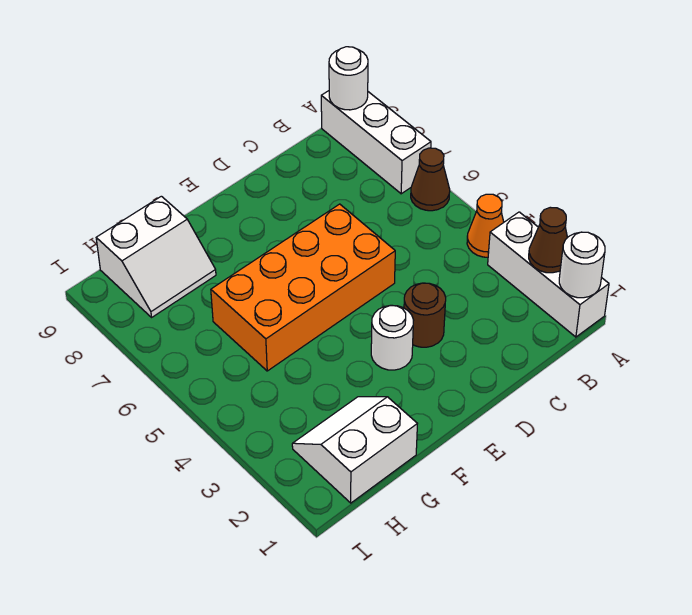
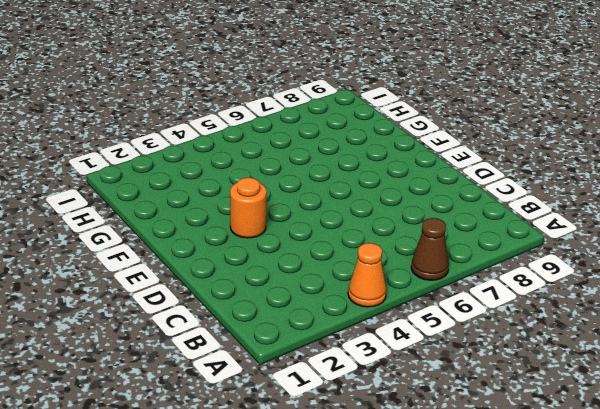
orange 1x1 round brick [230,178,267,238] -> white 1x1 round brick [371,305,414,370]
none -> white 1x3 brick [488,212,609,337]
none -> white 1x3 brick [321,91,431,194]
none -> brown 1x1 round brick [404,283,446,347]

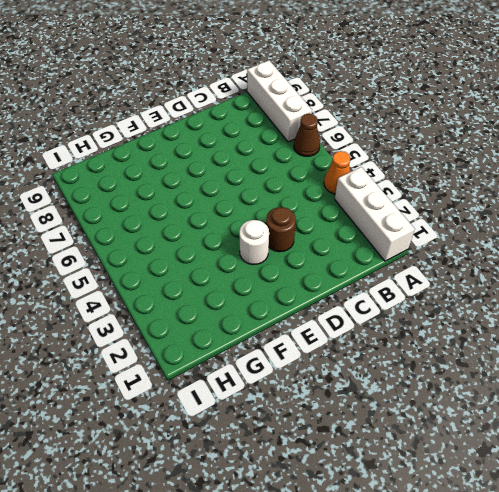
none -> orange 2x4 brick [211,204,395,371]
none -> white 2x2 slope [292,397,417,503]
none -> white 2x2 slope [96,196,216,317]

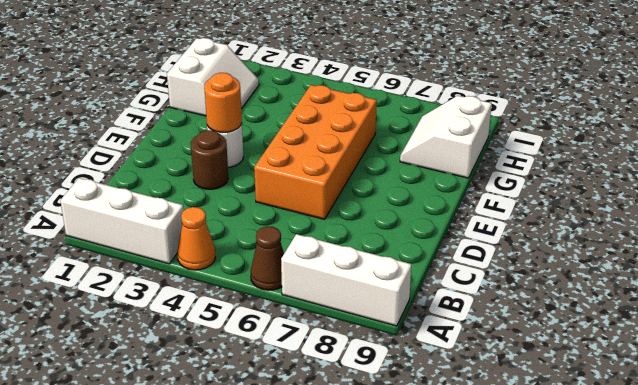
orange 1x1 round brick [204,73,242,133] -> none
none -> white 1x1 round brick [559,232,605,298]
none -> brown 1x1 cone [529,207,568,273]
none -> white 1x1 round brick [329,47,368,110]

